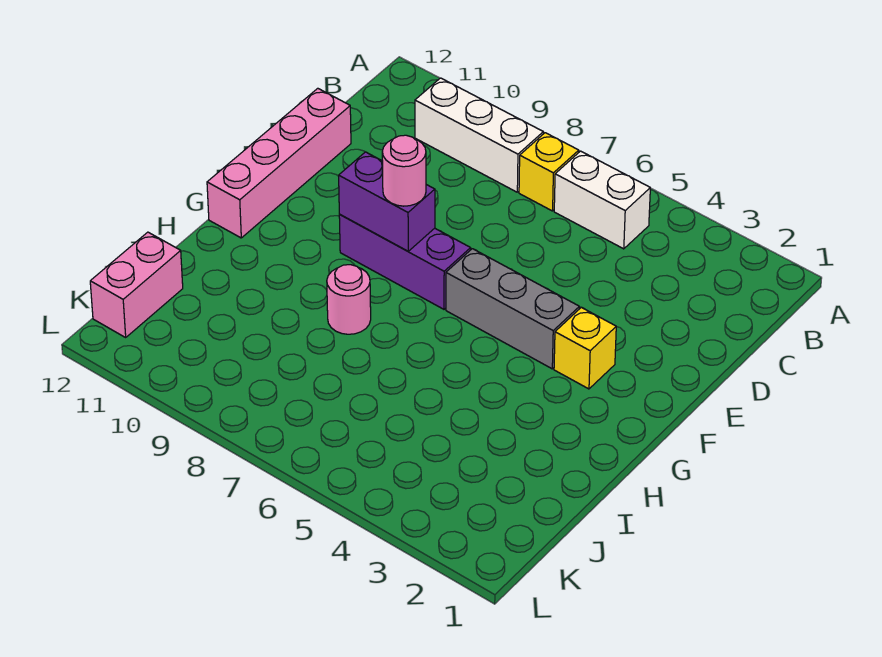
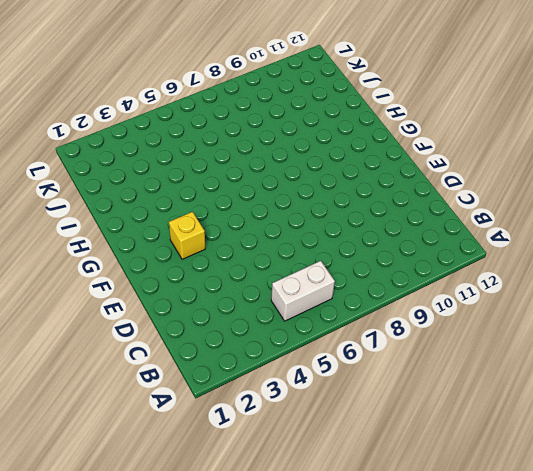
none -> yellow 1x1 brick [519,133,579,211]
none -> white 1x3 brick [415,78,543,192]

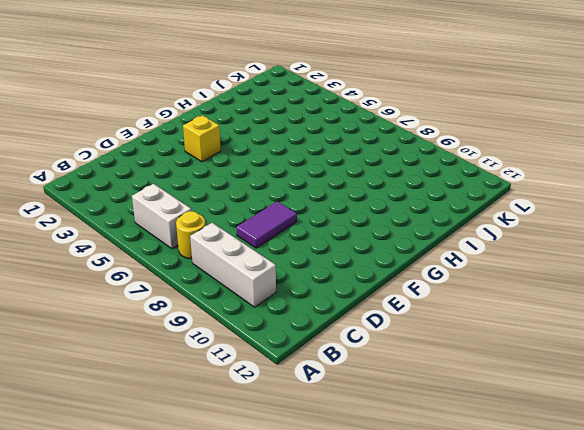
yellow 1x1 round brick [176,211,205,259] -> yellow 1x1 brick [519,133,579,211]
purple 1x2 tile [236,201,297,248] -> none
none -> pink 1x4 brick [207,88,351,238]
none -> grey 1x3 brick [446,249,579,369]

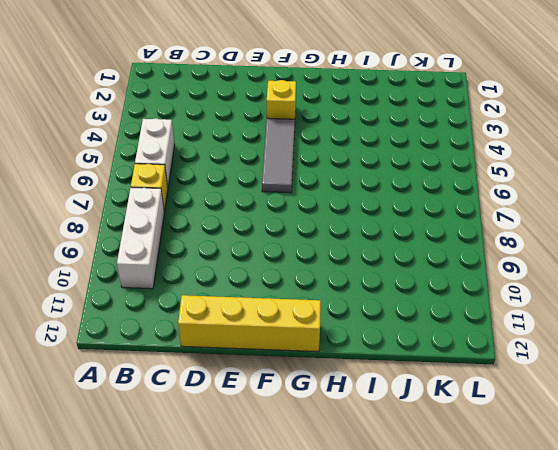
yellow 1x4 brick [178,295,321,352] -> pink 1x4 brick [207,88,351,238]
grey 1x3 tile [262,118,295,193] -> grey 1x3 brick [446,249,579,369]
none -> purple 1x3 brick [339,215,471,309]
none -> pink 1x1 round brick [327,265,371,334]

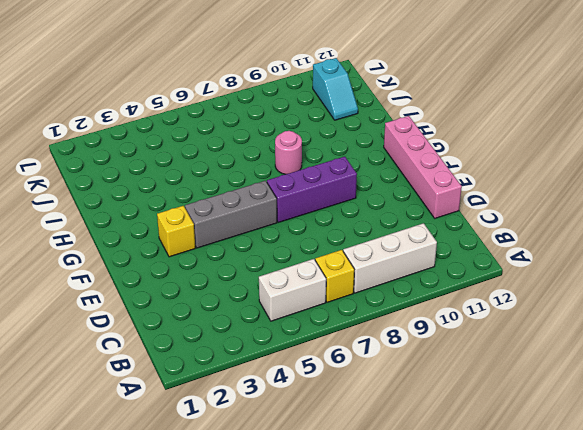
cyan 1x2 slope [313,58,358,120] -> none
none -> pink 1x2 brick [90,232,183,337]
none -> purple 1x2 brick [339,152,435,251]

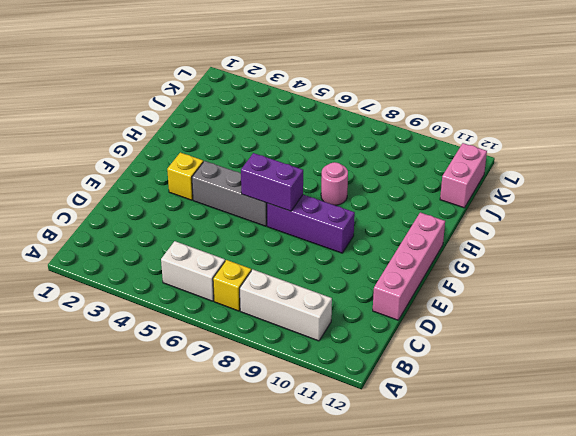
purple 1x2 brick [241,153,303,211] -> purple 1x2 brick moved to [339,152,435,251]
none -> pink 1x1 round brick [382,135,426,206]

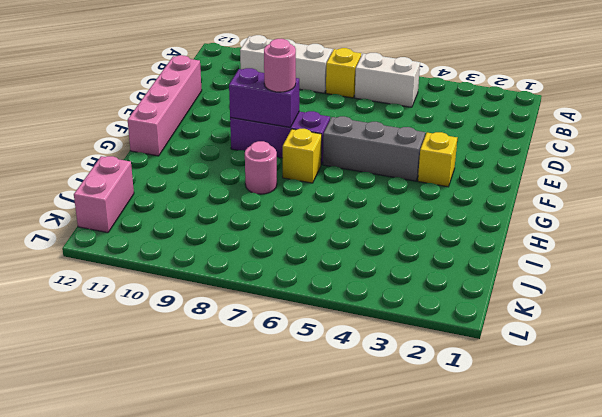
yellow 1x1 brick [283,129,322,183] -> none

